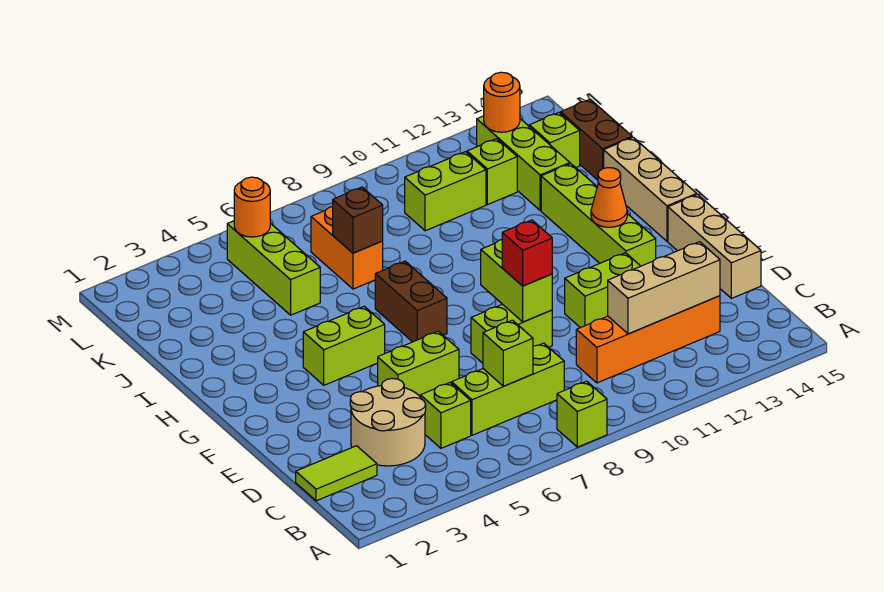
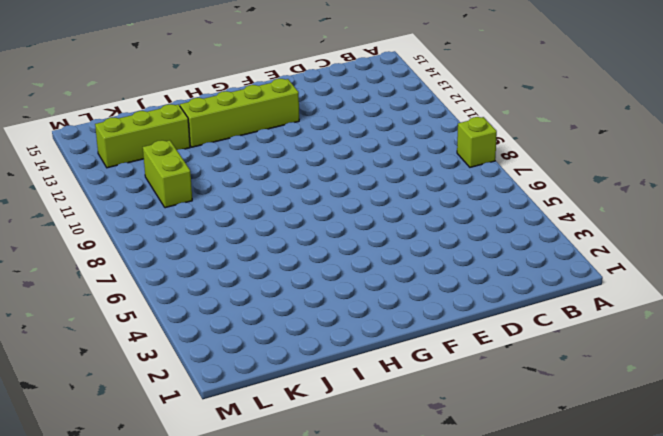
none -> lime 1x2 tile [296,446,377,501]
none -> tan 2x2 round brick [350,379,426,466]
none -> lime 1x1 brick [420,383,471,448]

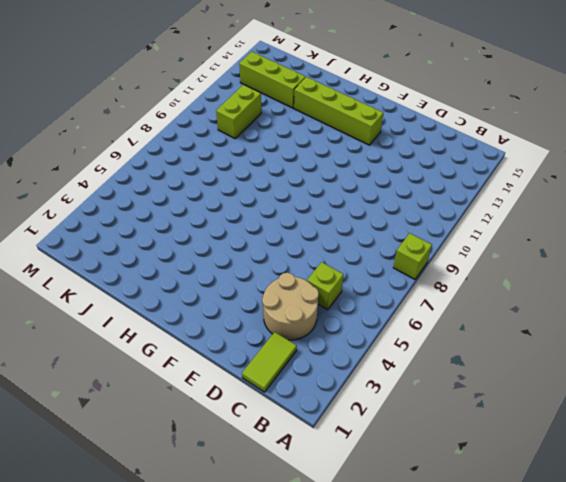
none -> lime 1x3 brick [452,343,564,435]
none -> orange 1x4 brick [576,296,720,383]
none -> tan 1x3 brick [668,194,761,298]

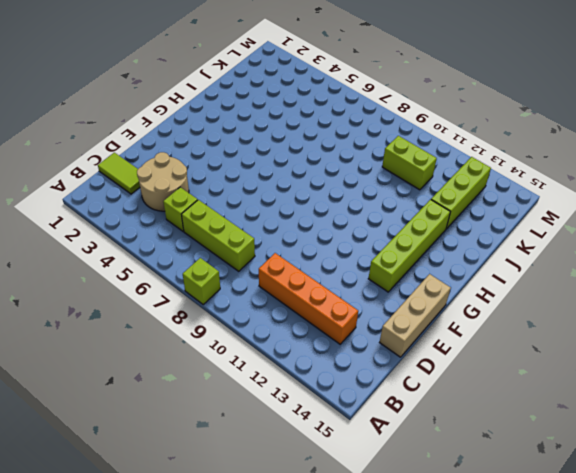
none -> lime 1x2 brick [378,331,459,396]
none -> lime 1x2 brick [471,304,552,363]
none -> lime 1x2 brick [565,253,640,328]

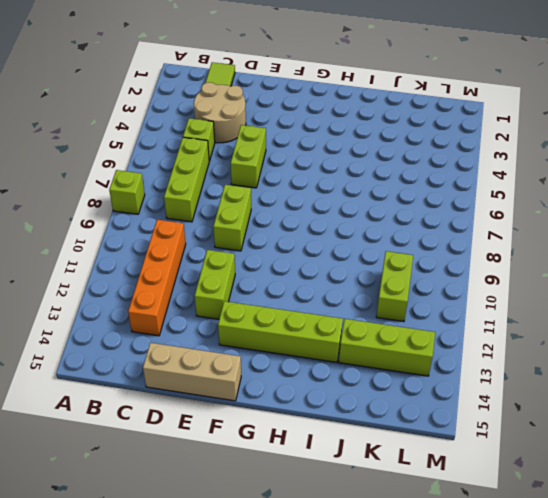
none -> lime 1x2 brick [303,306,385,385]
none -> brown 1x2 brick [375,261,447,342]
none -> tan 1x3 brick [604,137,697,241]

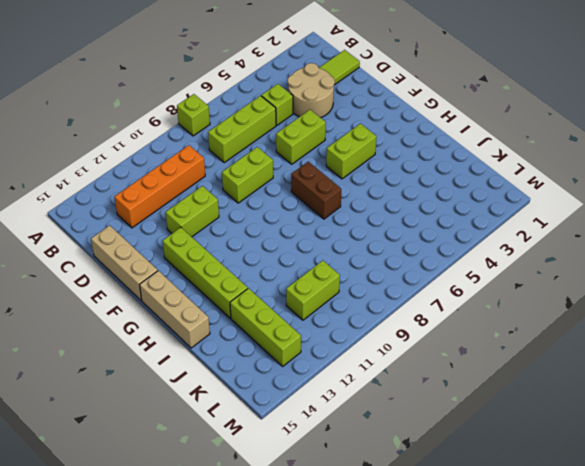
none -> lime 1x3 brick [227,221,320,315]
none -> orange 1x2 brick [311,207,383,289]
none -> brown 1x2 brick [561,99,632,180]

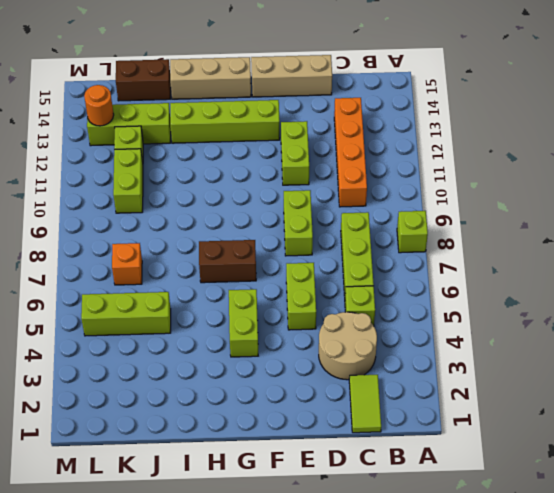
orange 1x1 brick [112,243,142,285] -> orange 1x2 brick [311,207,383,289]
none -> lime 1x1 brick [529,113,580,168]
none -> lime 1x1 brick [483,320,533,386]
none -> tan 1x3 brick [608,242,720,334]

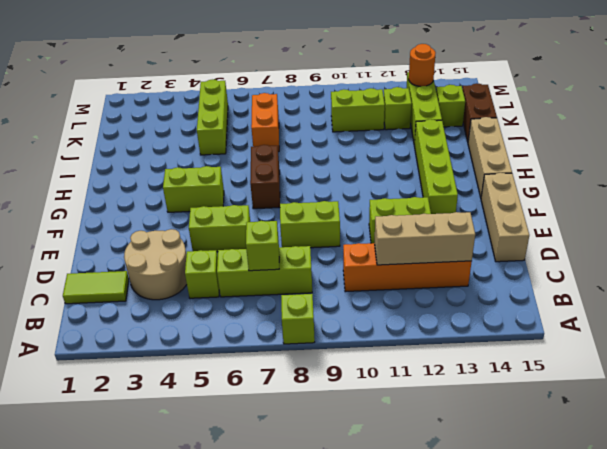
none -> lime 1x2 brick [481,240,552,322]
none -> orange 1x1 cone [591,168,627,227]
none -> brown 1x1 brick [333,187,383,253]

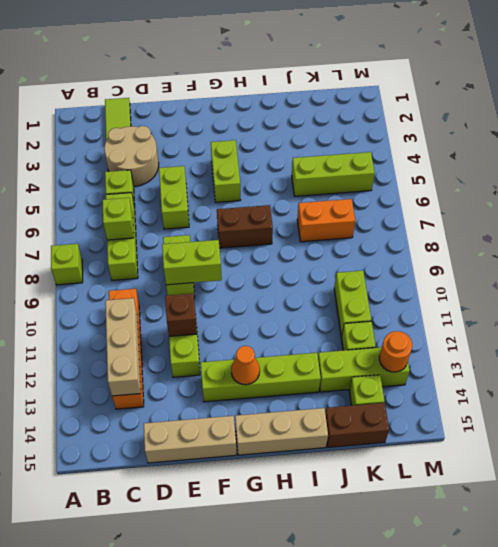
brown 1x1 brick [165,293,197,336] -> brown 1x1 brick moved to [333,187,383,253]
none -> orange 1x1 round brick [234,177,270,237]
none -> red 1x1 brick [502,220,552,286]

